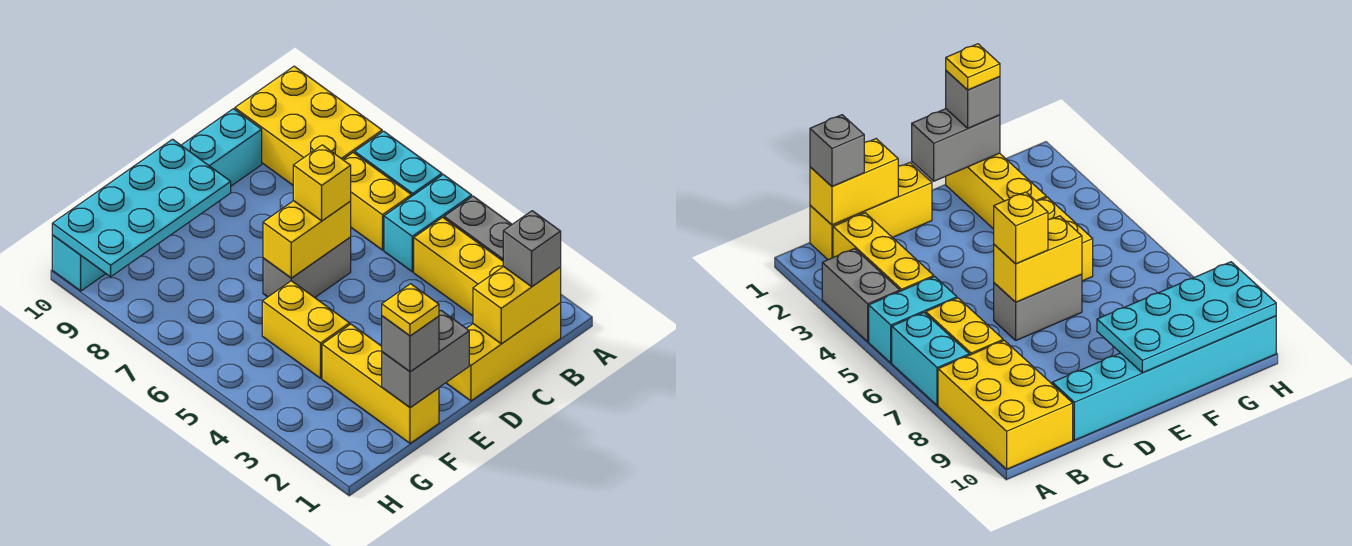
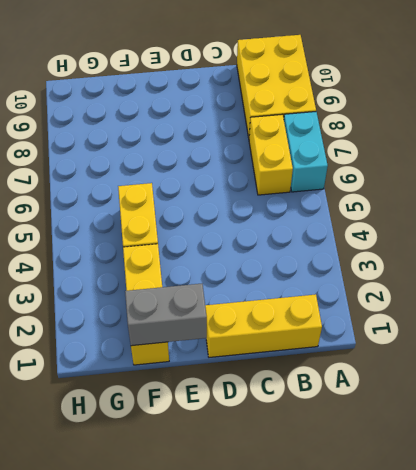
none -> grey 1x2 brick [444,196,512,261]
none -> cyan 1x2 brick [384,175,472,272]
none -> yellow 1x3 brick [414,217,503,316]

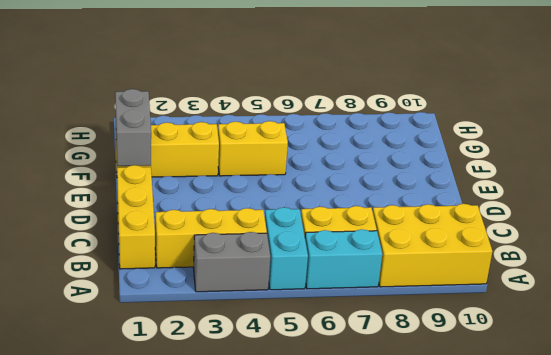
none -> cyan 1x6 brick [52,109,262,291]
none -> grey 1x2 brick [263,237,351,298]
none -> yellow 1x2 brick [473,266,561,344]

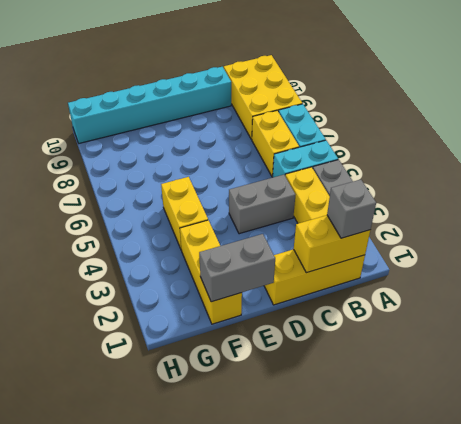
grey 1x2 brick [229,175,295,234] -> grey 1x2 brick moved to [263,237,351,298]
none -> yellow 1x2 brick [263,201,351,278]
none -> cyan 2x4 plate [52,139,231,277]
none -> yellow 1x1 brick [293,145,351,221]

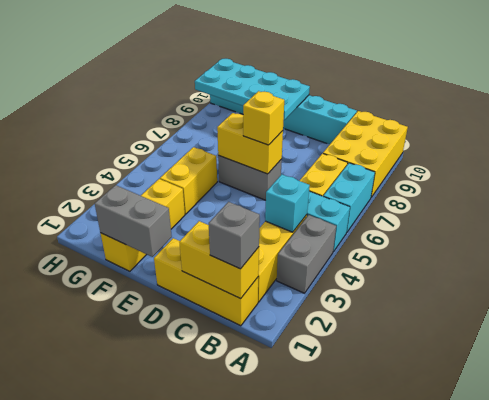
cyan 1x1 brick [265,174,310,232] -> none
none -> grey 1x1 brick [382,316,439,372]
none -> yellow 1x1 plate [382,284,439,336]

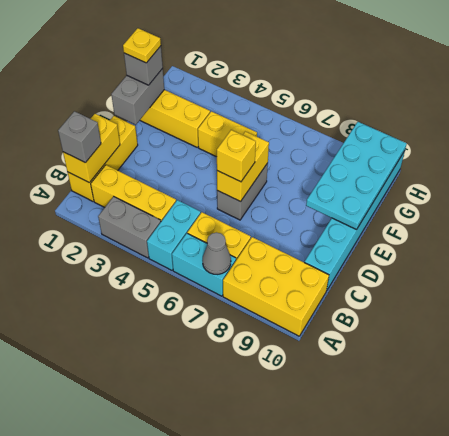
grey 1x1 cone [202,233,231,274] -> none

